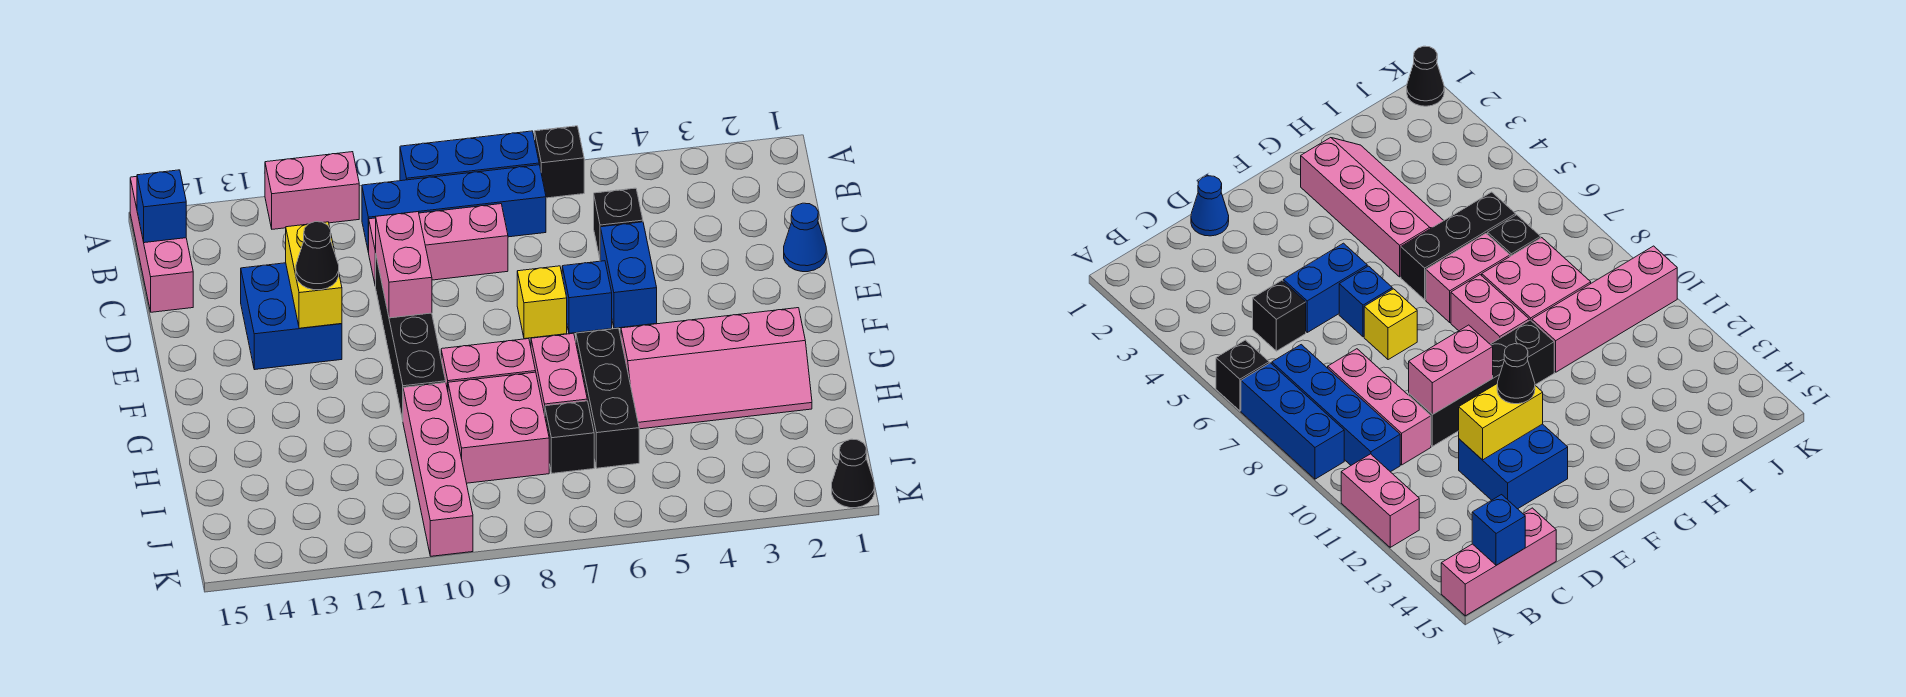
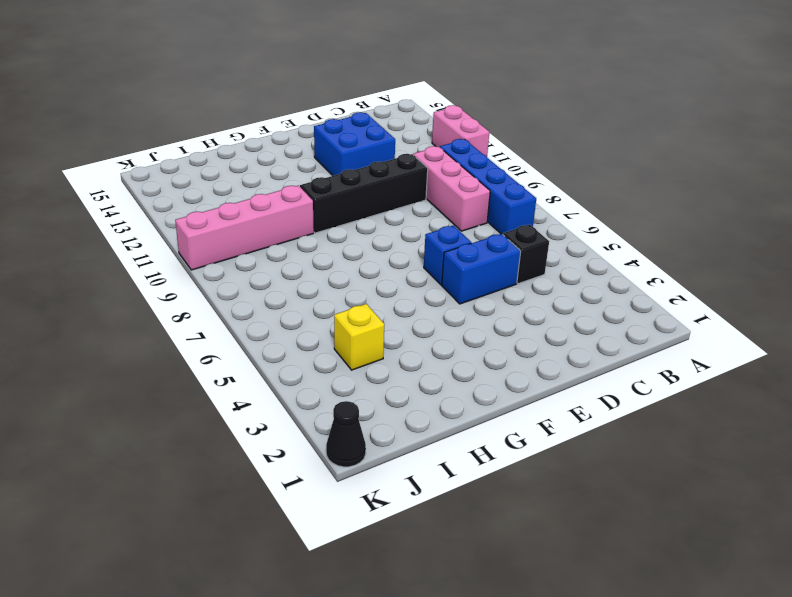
yellow 1x1 brick [334,304,384,370] -> yellow 1x1 brick moved to [517,266,567,339]
none -> black 1x1 brick [535,126,584,198]
none -> blue 1x3 brick [400,131,539,181]
none -> pink 1x3 brick [130,176,193,312]

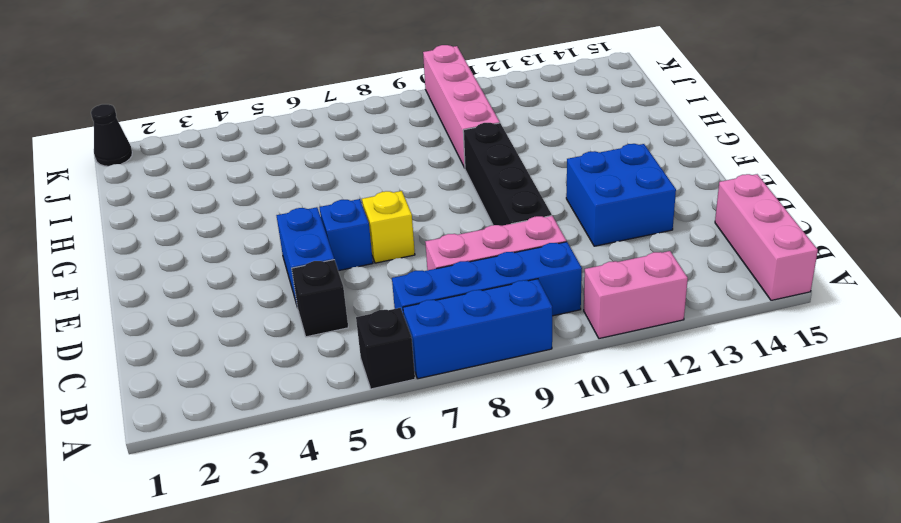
none -> blue 1x1 cone [784,203,826,272]
none -> pink 2x4 slope [621,308,812,429]
none -> black 1x3 brick [576,328,639,468]

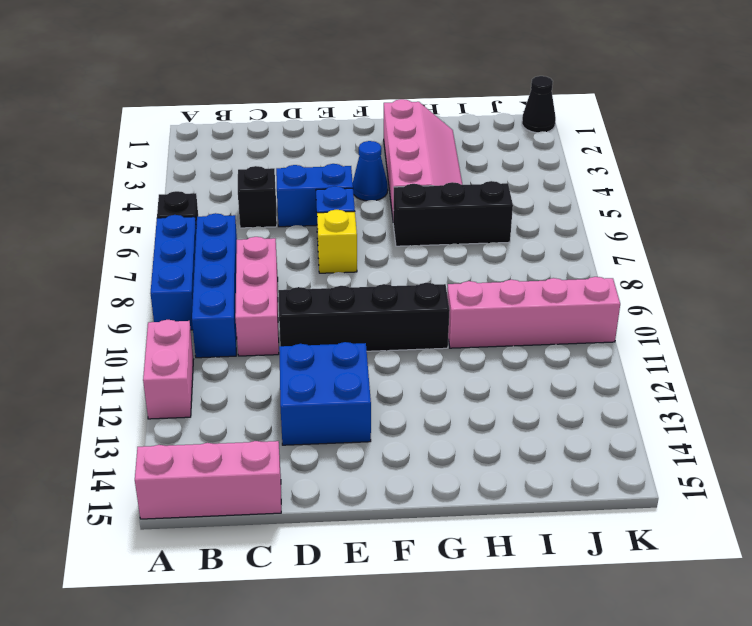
blue 1x1 cone [353,141,388,201] -> blue 1x1 cone moved to [784,203,826,272]
none -> pink 1x2 brick [531,333,587,414]
none -> pink 1x2 brick [441,339,536,390]
none -> pink 2x2 brick [448,372,549,483]

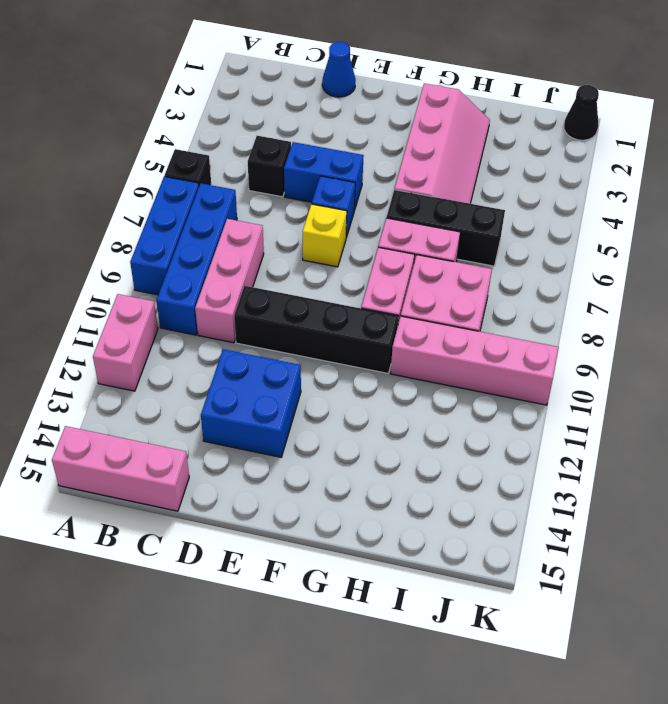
none -> black 1x1 brick [545,401,594,473]
none -> blue 1x1 brick [137,170,186,243]
none -> pink 1x2 brick [376,212,432,318]

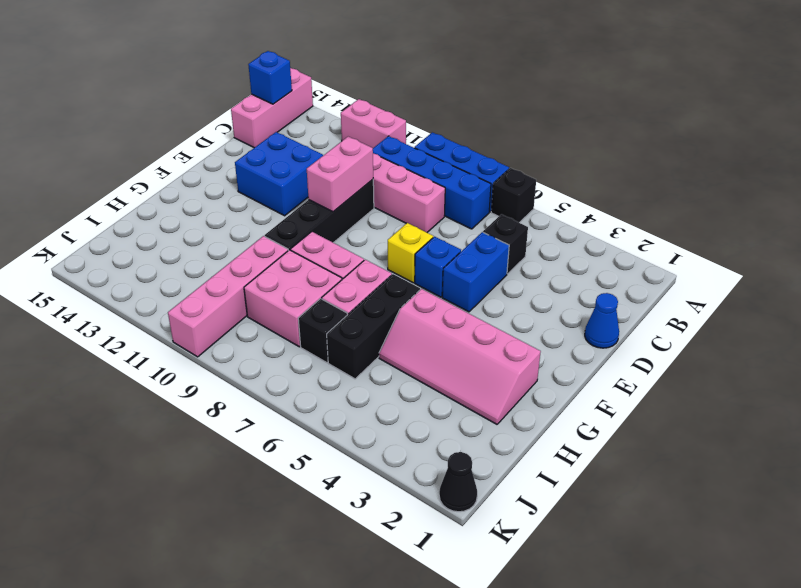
none -> yellow 1x2 brick [286,222,342,328]
none -> black 1x1 cone [296,222,339,290]

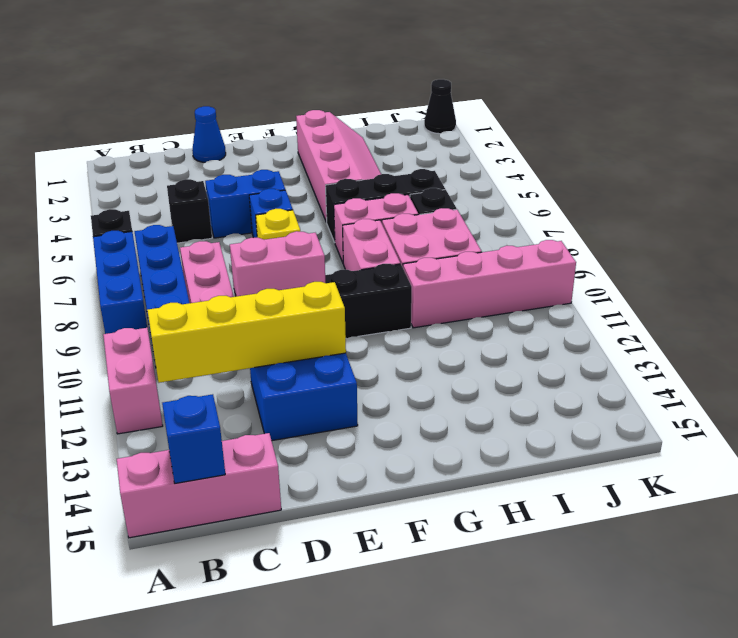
yellow 1x4 brick [147,282,346,383] -> yellow 1x2 brick [286,222,342,328]
none -> black 1x1 cone [296,222,339,290]

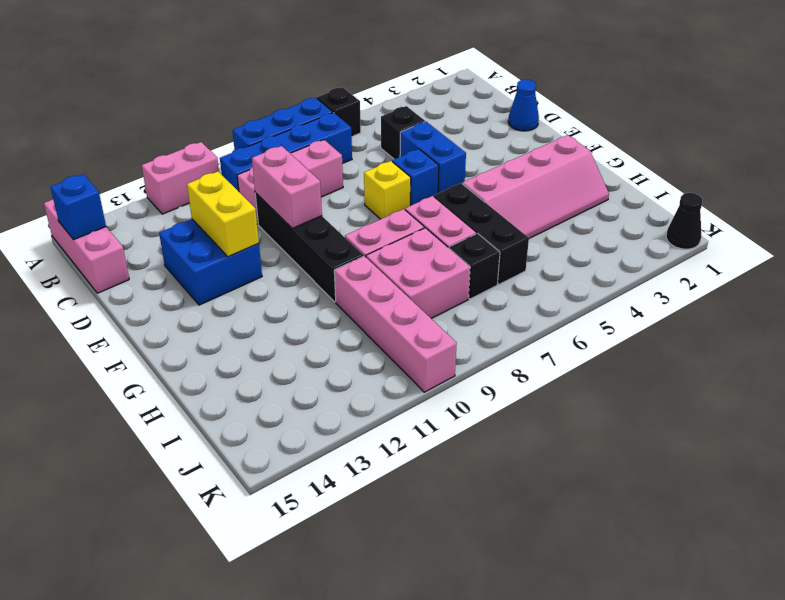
none -> black 1x1 cone [296,222,339,290]

